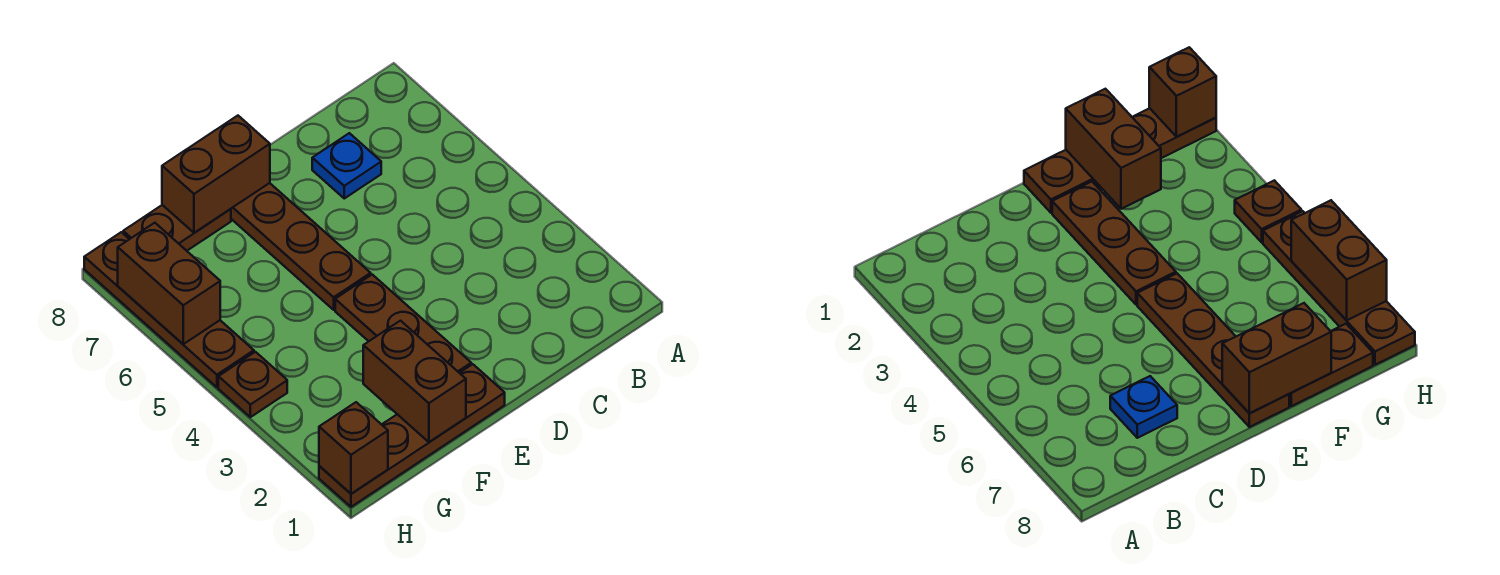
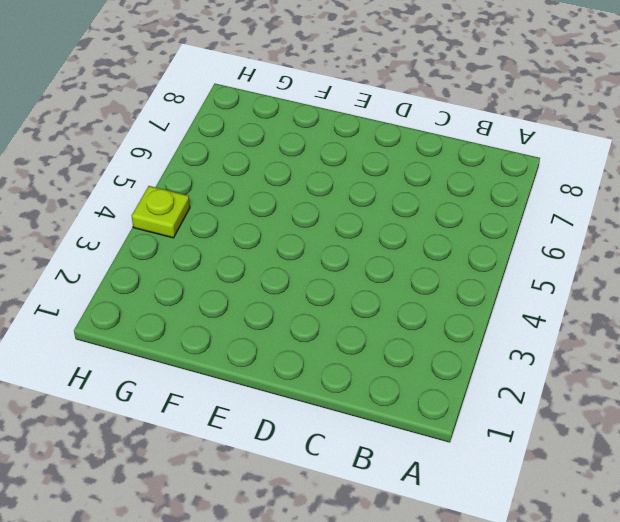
lime 1x1 plate [132,186,190,238] -> brown 1x1 plate [218,352,287,417]
none -> blue 1x1 plate [312,133,381,198]
none -> brown 1x4 plate [319,364,505,507]

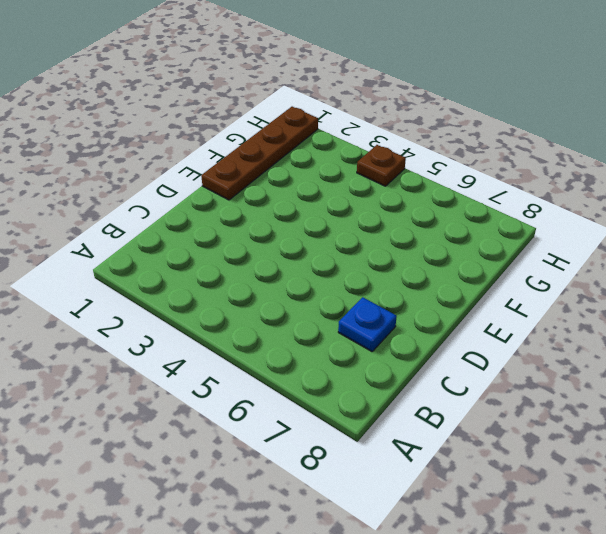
none -> brown 1x3 plate [335,275,471,373]
none -> brown 1x4 plate [231,183,371,310]

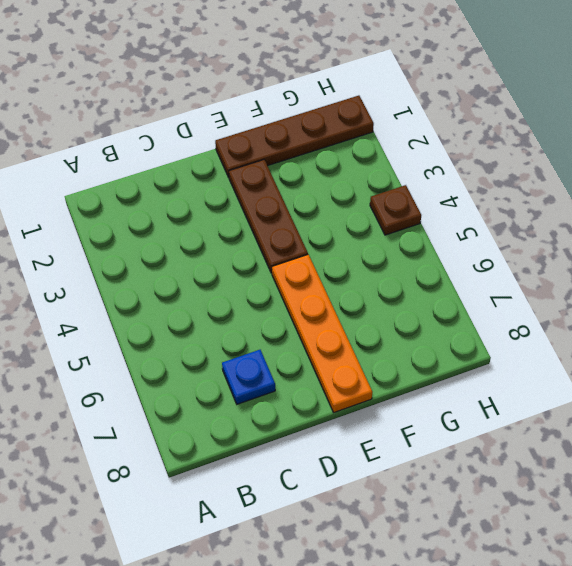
orange 1x4 plate [272,254,372,412] -> brown 1x4 plate [231,183,371,310]
none -> brown 1x2 plate [123,205,231,251]
none -> brown 1x4 plate [84,232,254,387]

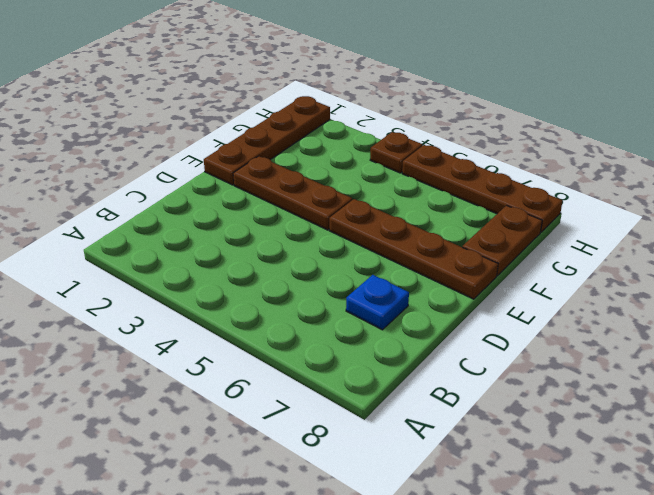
none -> brown 1x2 brick [162,116,270,233]
none -> brown 1x2 brick [363,321,466,442]

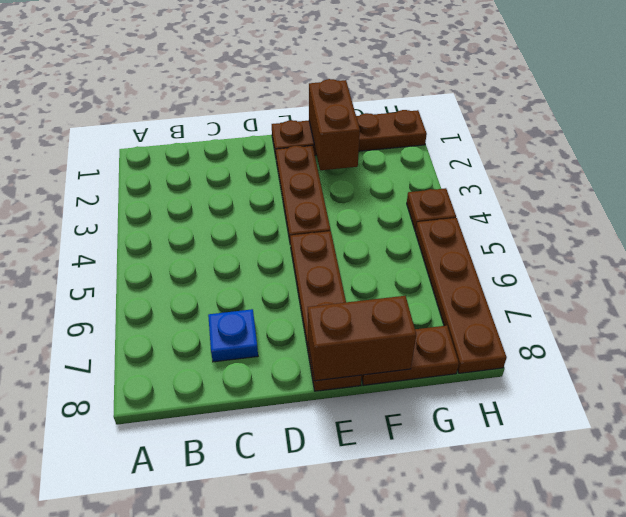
none -> brown 1x1 brick [319,402,388,494]
none -> brown 1x2 brick [118,223,220,344]

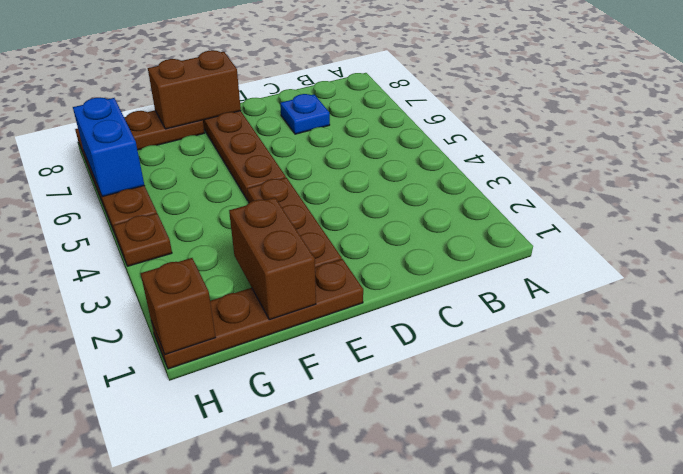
blue 1x2 brick [73,97,144,197] -> brown 1x2 brick [118,223,220,344]

